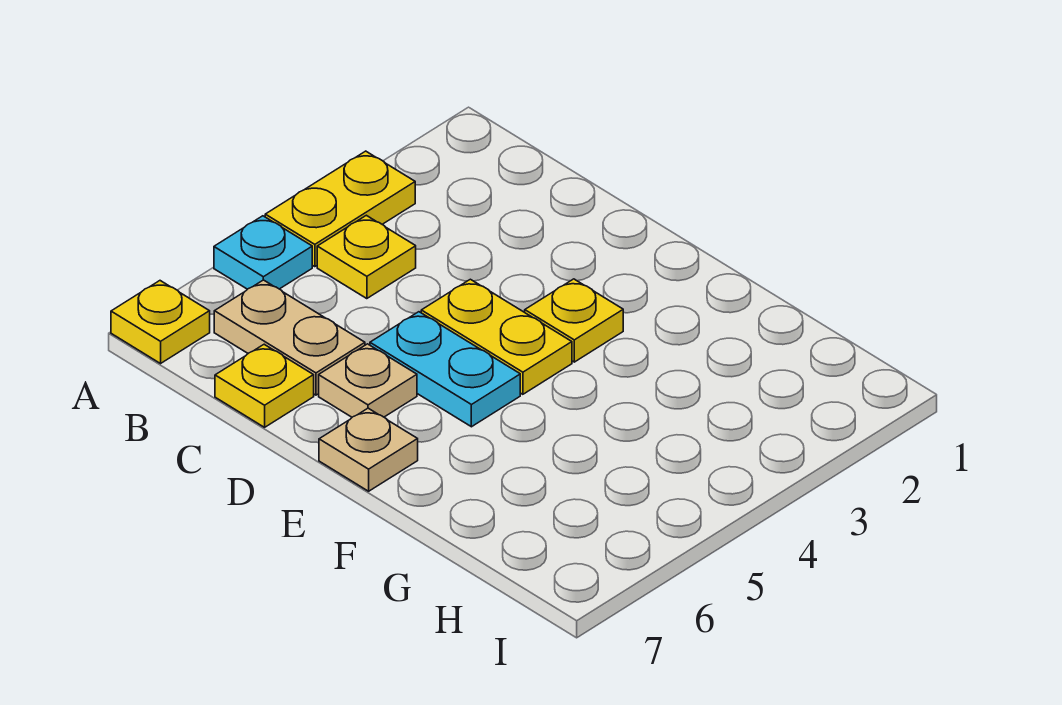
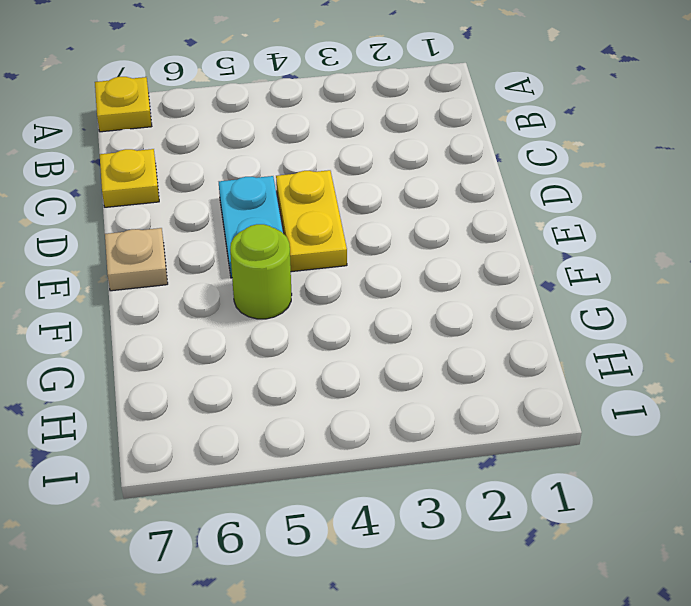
lime 1x1 round brick [230,224,292,319] -> none
none -> yellow 1x2 plate [265,151,415,267]
none -> cyan 1x1 plate [214,216,312,289]

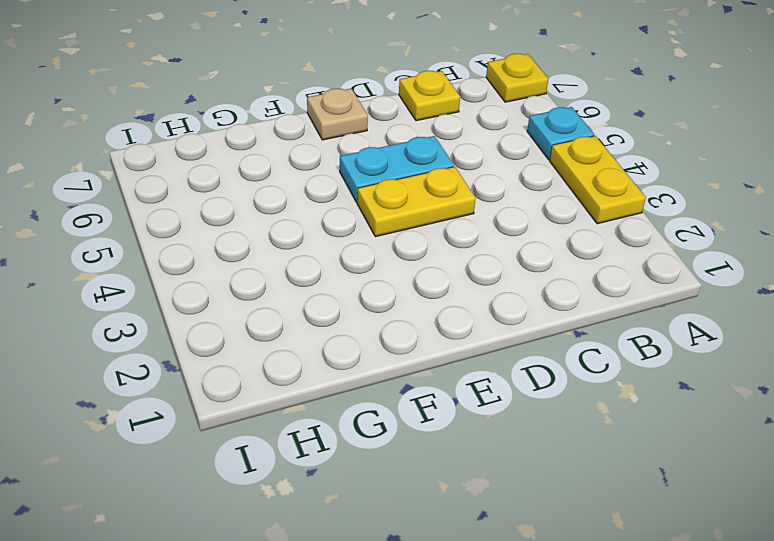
none -> yellow 1x1 plate [317,215,416,299]
none -> tan 1x2 plate [214,280,365,395]

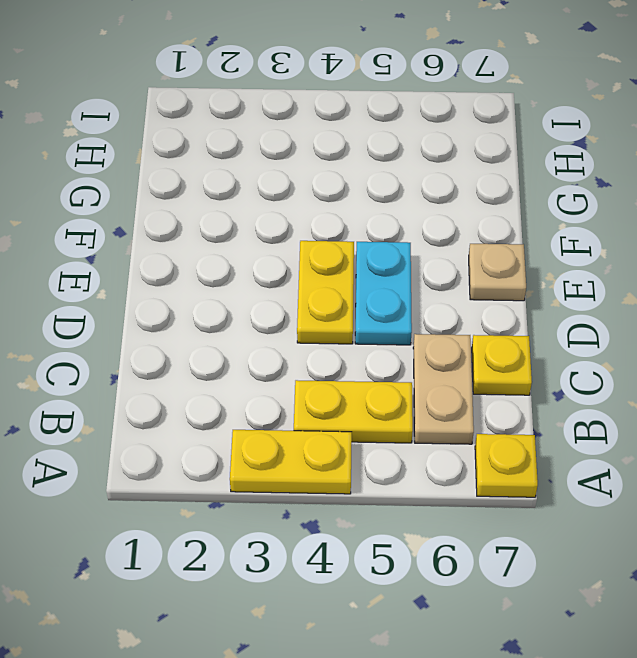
yellow 1x2 plate [294,380,413,443] -> yellow 1x1 plate [317,215,416,299]
none -> cyan 1x1 plate [214,216,312,289]
none -> tan 1x1 plate [319,344,417,417]

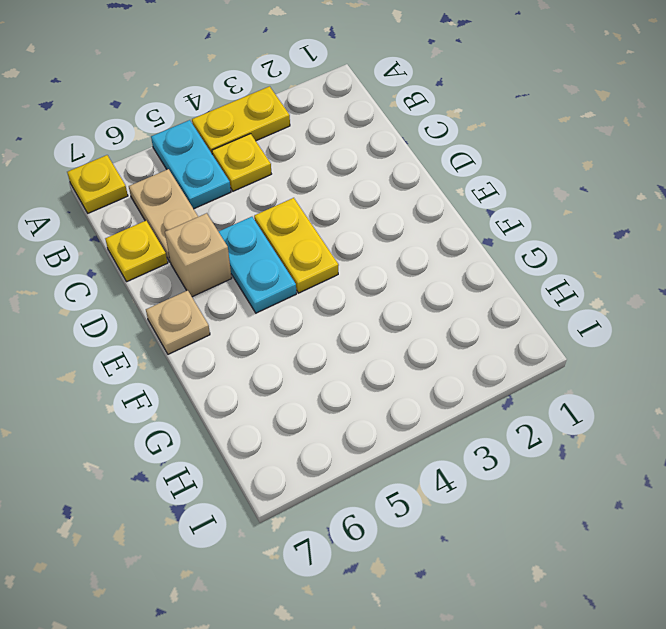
cyan 1x2 plate [151,120,231,209] -> cyan 1x1 plate [214,216,312,289]
tan 1x1 brick [165,213,232,297] -> tan 1x1 plate [319,344,417,417]
none -> yellow 1x1 plate [525,279,623,362]

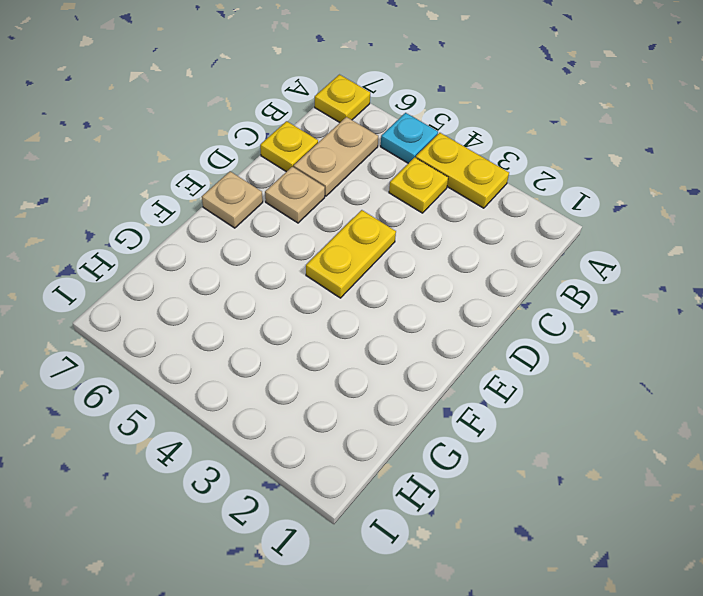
none -> cyan 1x2 plate [370,312,520,427]
none -> yellow 1x1 plate [525,279,623,362]

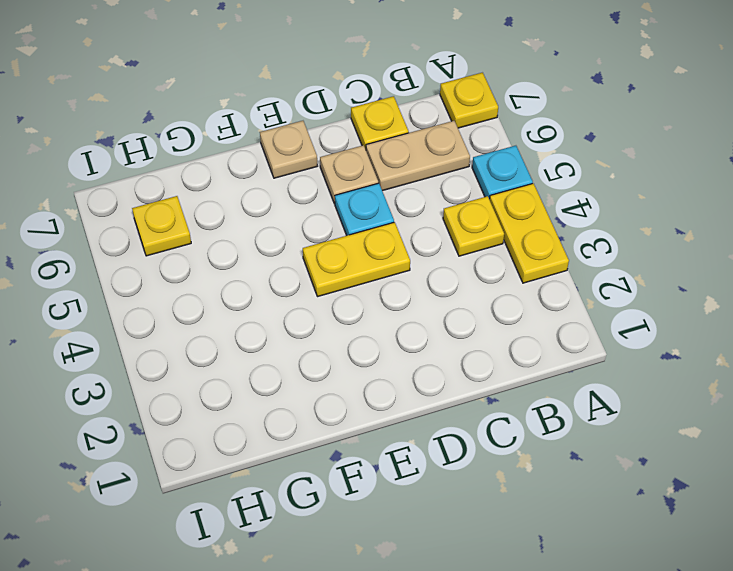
cyan 1x1 plate [335,183,394,235] -> cyan 1x2 plate [370,312,520,427]
yellow 1x1 plate [132,196,191,256] -> yellow 1x1 plate moved to [525,279,623,362]

